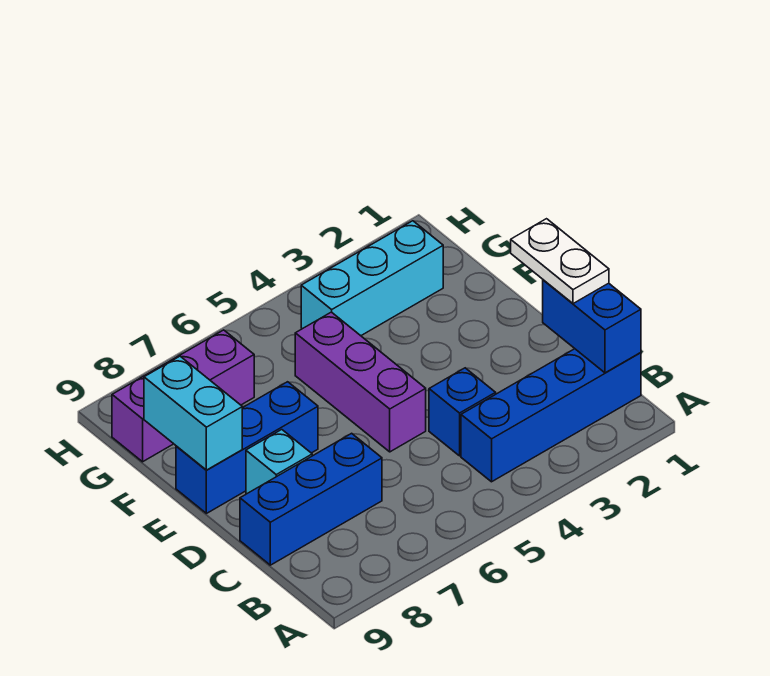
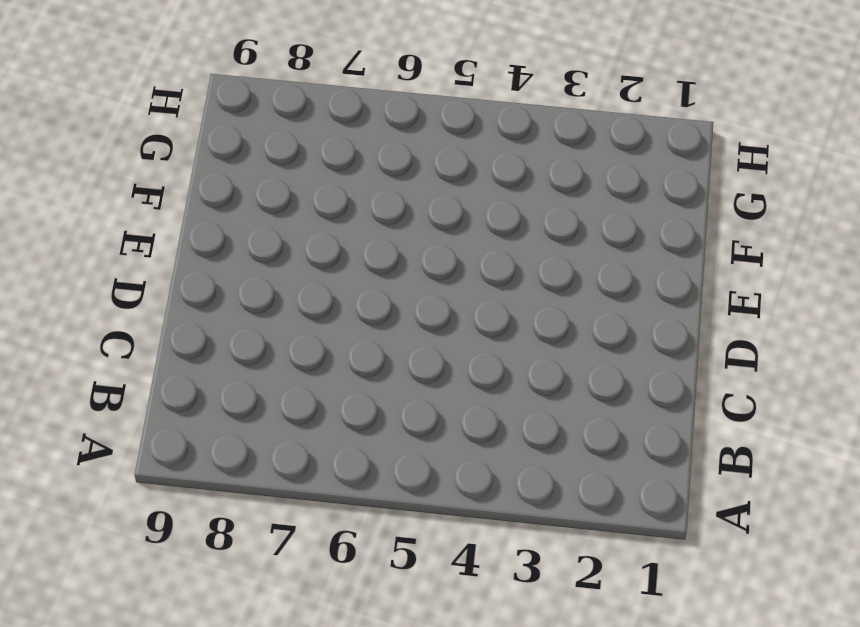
none -> blue 1x4 brick [461,349,641,482]
none -> blue 1x1 brick [429,368,496,456]

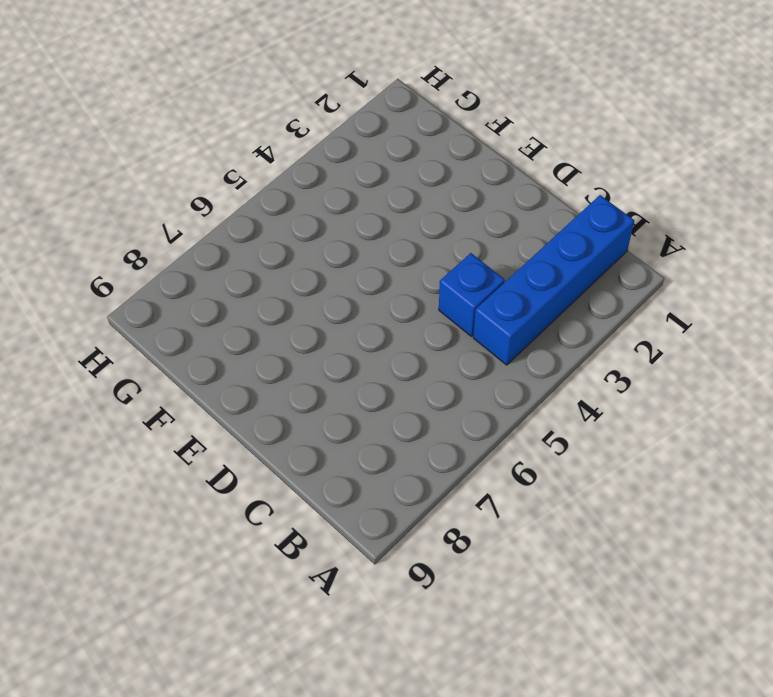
none -> blue 1x3 brick [240,433,382,565]
none -> purple 1x3 brick [295,312,426,452]

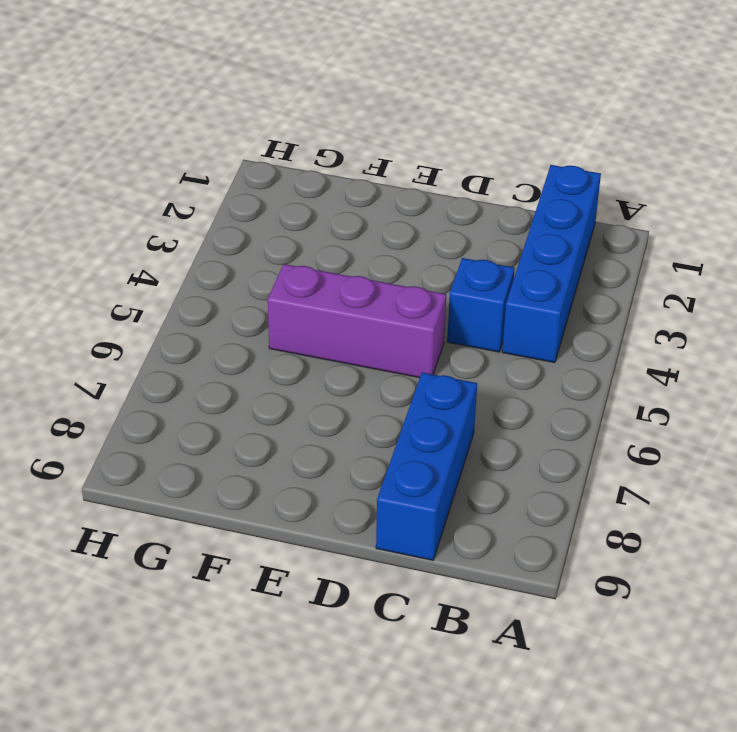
none -> cyan 1x1 brick [246,430,312,494]
none -> blue 1x3 brick [176,382,318,513]

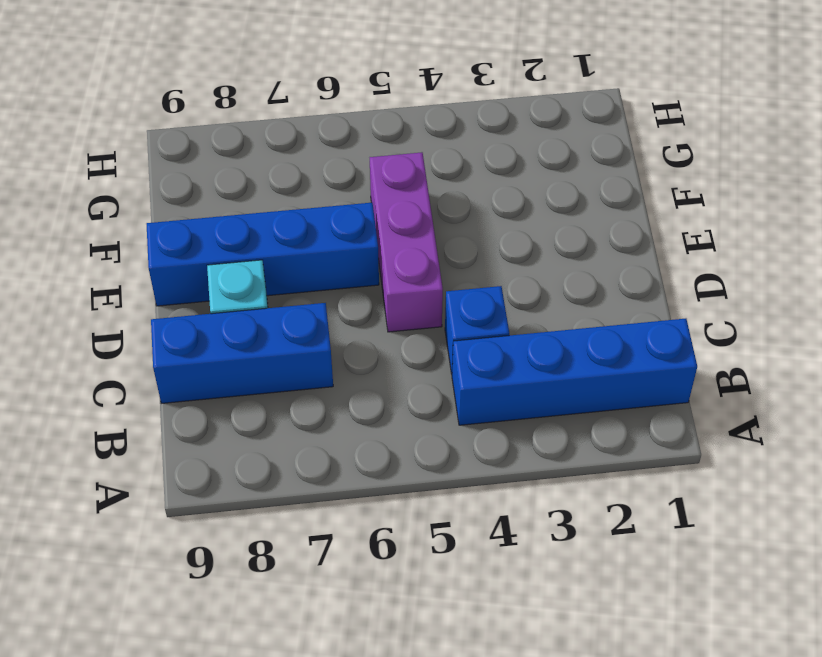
blue 1x4 brick [147,203,379,306] -> blue 1x3 brick [176,382,318,513]
none -> cyan 1x3 brick [301,221,443,336]
none -> purple 1x3 brick [112,330,254,462]

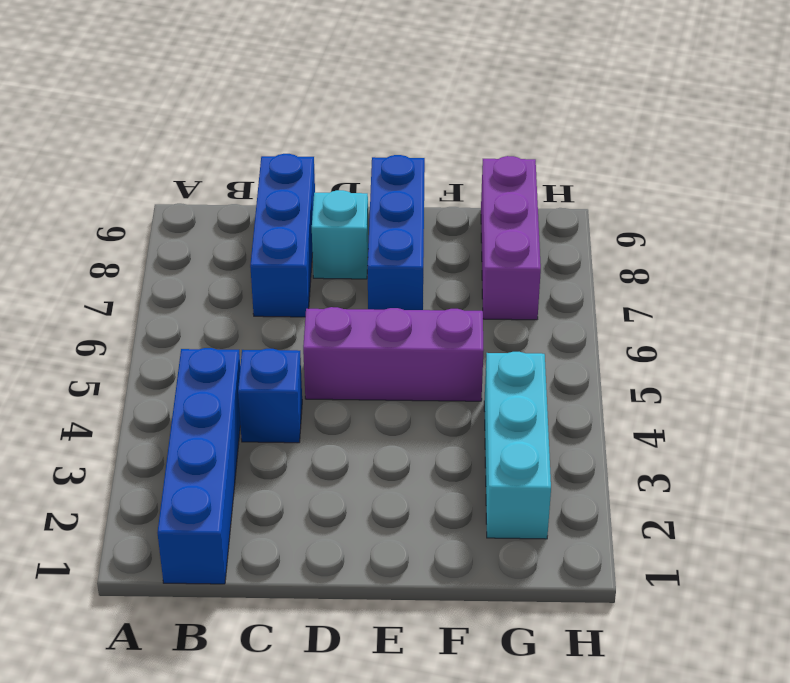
none -> blue 1x2 brick [543,280,641,373]
none -> cyan 1x2 brick [144,356,242,470]

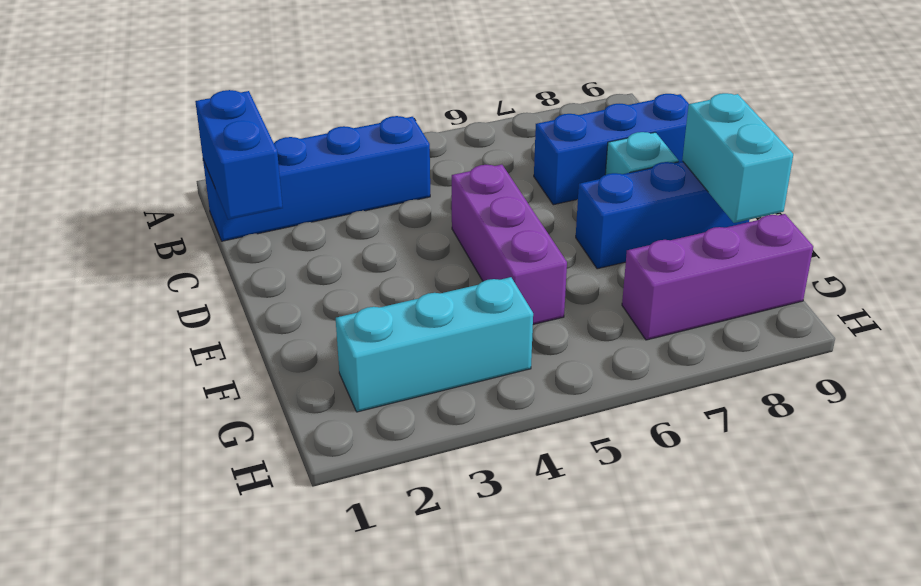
none -> blue 1x1 brick [429,368,496,456]
none -> white 1x2 plate [511,219,609,304]

